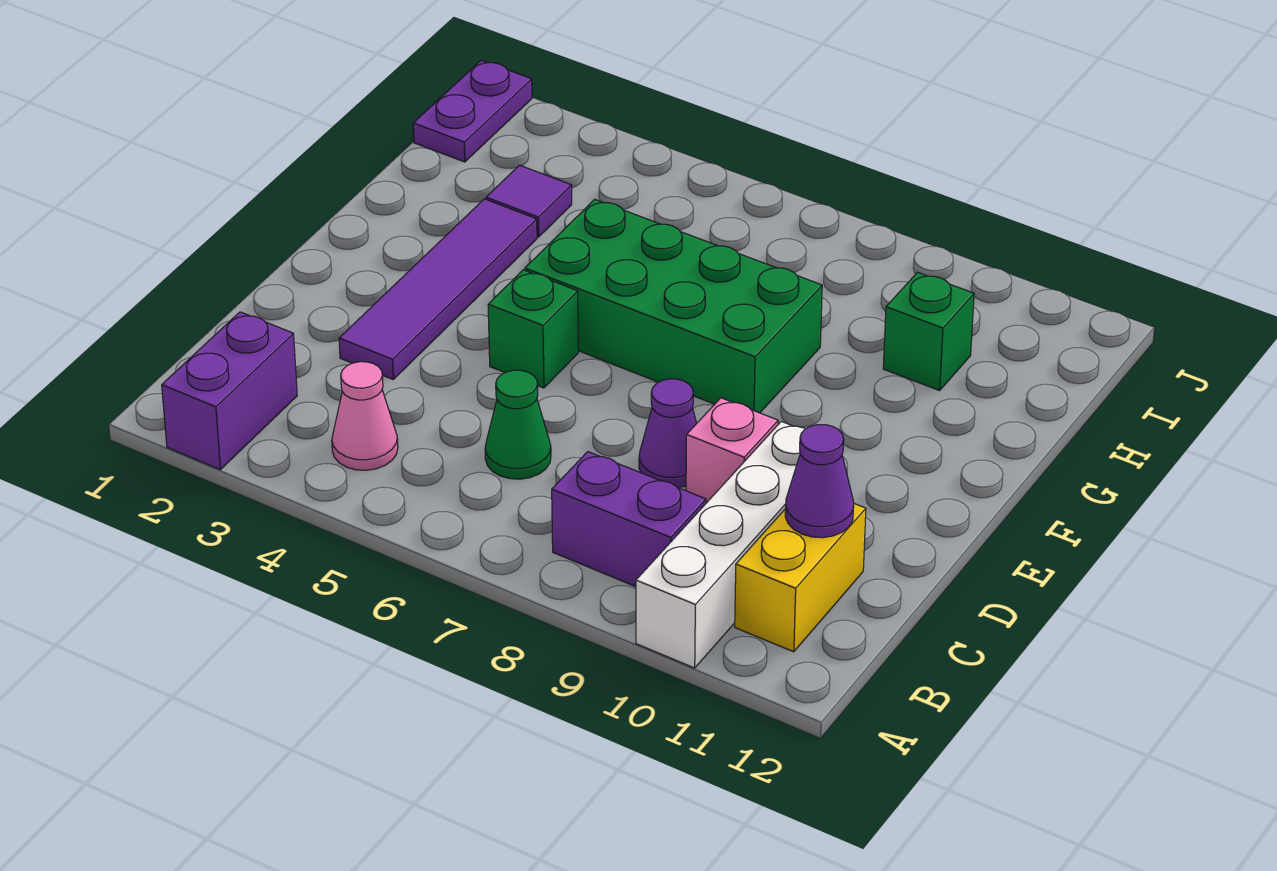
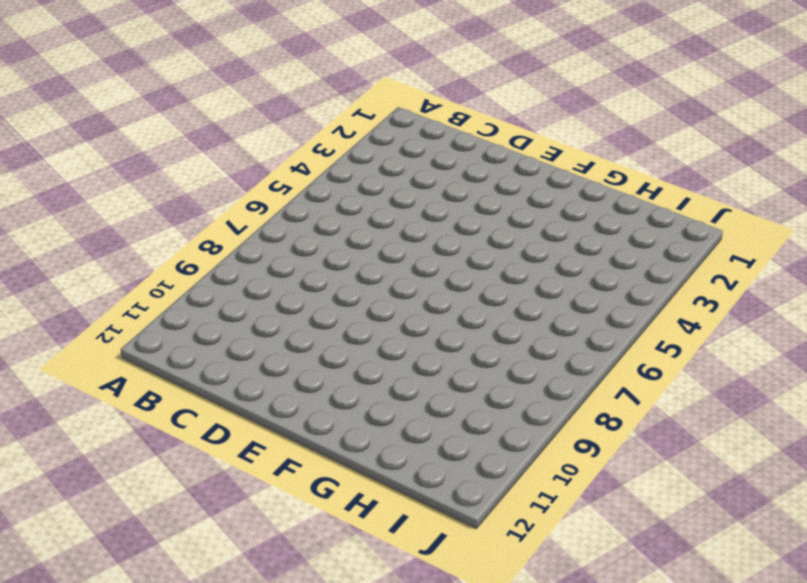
none -> purple 1x2 brick [162,312,297,469]
none -> white 1x4 brick [636,422,805,668]
none -> pink 1x1 cone [332,362,398,470]

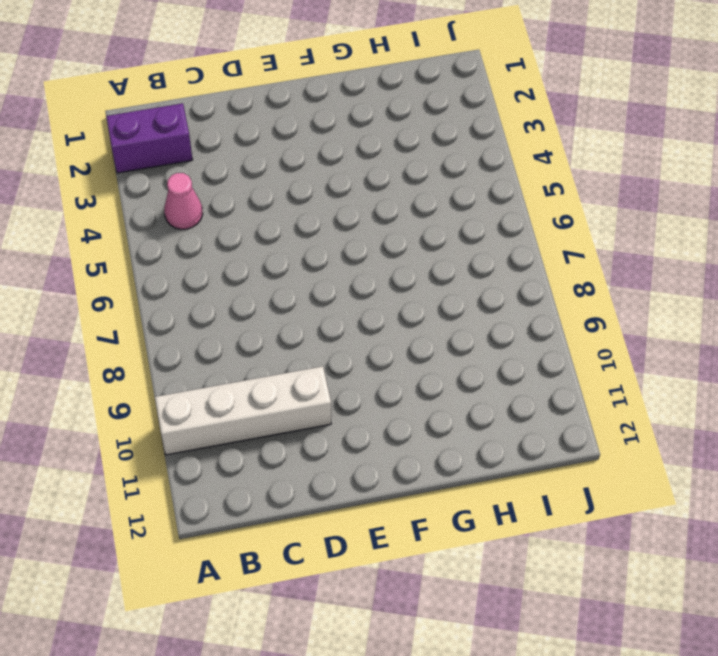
none -> purple 1x2 brick [552,452,706,587]
none -> yellow 1x2 brick [735,504,866,652]
none -> green 1x1 cone [485,370,551,479]

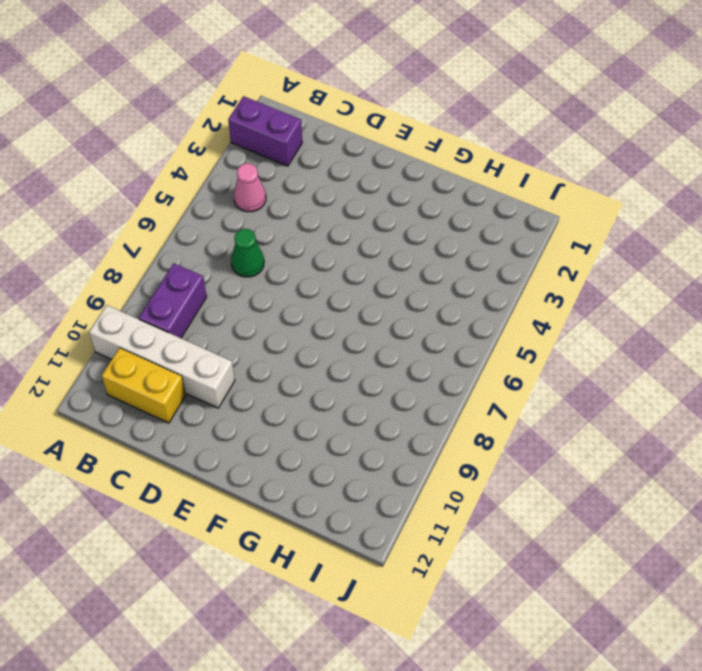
none -> purple 1x4 tile [339,199,537,379]
none -> purple 1x1 cone [639,379,697,488]
none -> pink 1x1 brick [686,398,778,503]

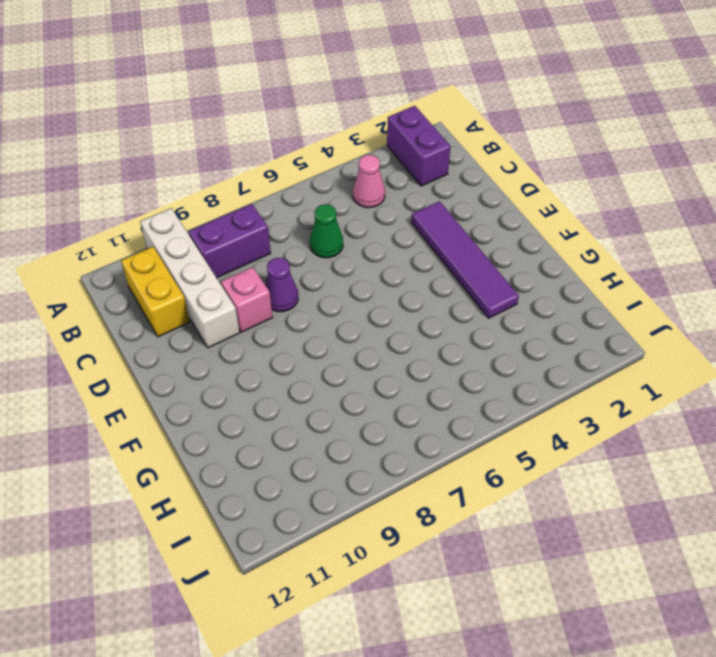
none -> green 1x1 brick [488,270,578,388]
none -> green 2x4 brick [525,199,822,413]
none -> purple 1x1 tile [486,165,572,237]

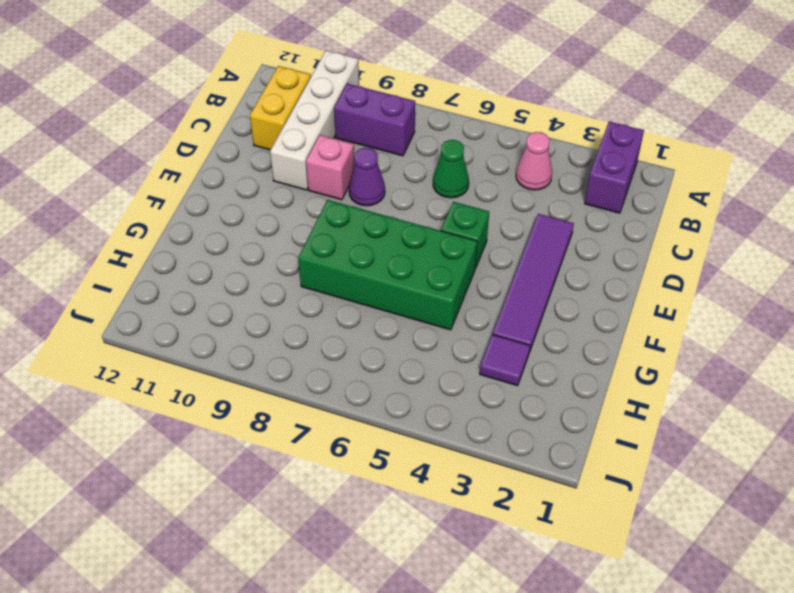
none -> green 1x1 brick [883,272,974,391]
none -> purple 1x2 plate [413,60,532,162]
none -> purple 1x1 cone [785,425,854,538]

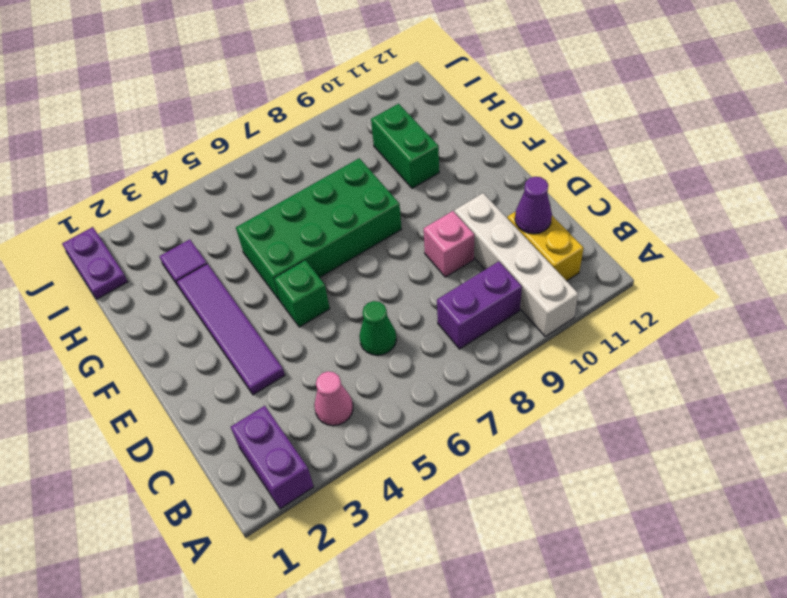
green 1x2 brick [371,104,439,188] -> green 1x1 brick [883,272,974,391]
none -> purple 1x1 cone [639,379,697,488]

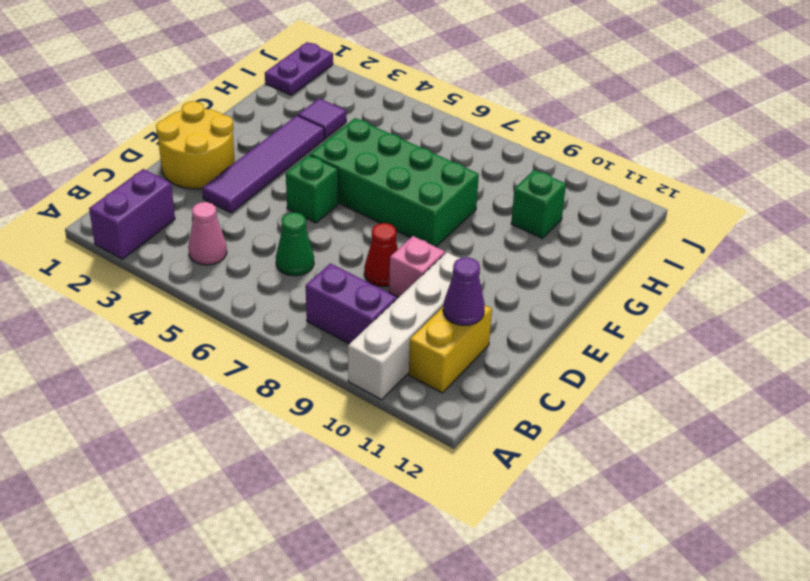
yellow 2x2 round brick [156,101,235,189] -> none
red 1x1 cone [364,223,398,287] -> purple 1x1 cone [639,379,697,488]

